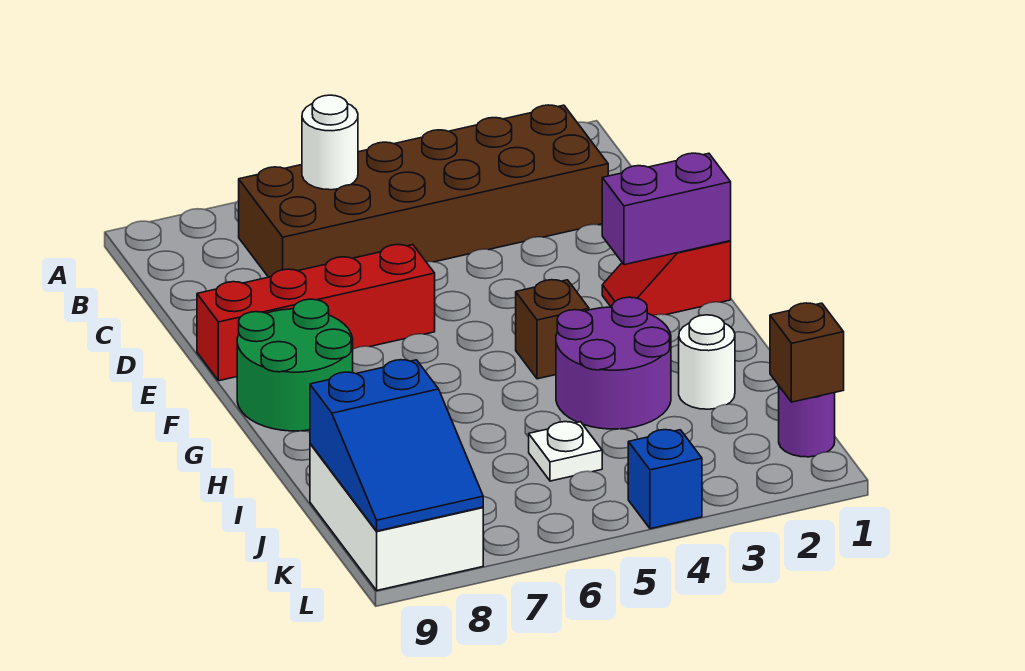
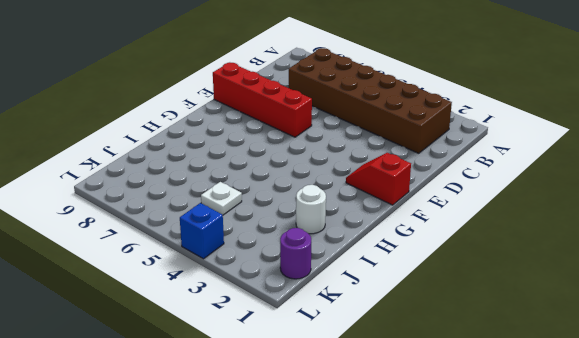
none -> green 2x2 round brick [237,299,353,431]
none -> brown 1x1 brick [516,280,589,379]
none -> purple 2x2 round brick [556,297,671,429]

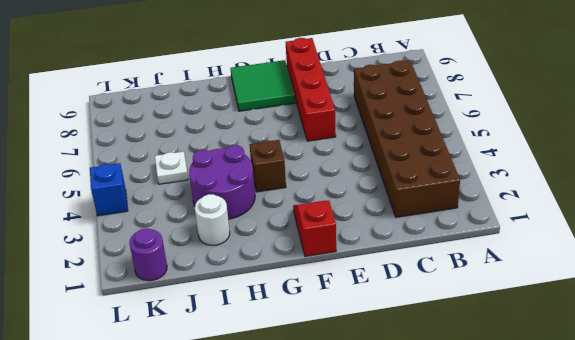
green 2x2 tile [230,60,295,111] -> green 2x2 round brick [237,299,353,431]
none -> white 2x3 brick [310,444,483,590]
none -> white 1x1 round brick [302,95,358,190]
none -> purple 1x2 brick [602,153,731,265]

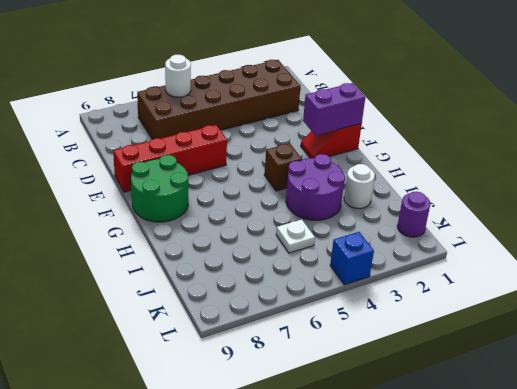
none -> white 2x3 brick [310,444,483,590]
none -> blue 2x3 slope [310,360,483,531]
none -> brown 1x1 brick [770,303,844,402]

